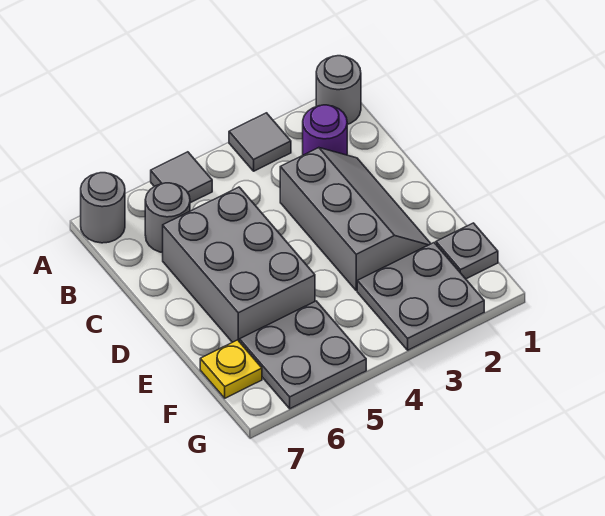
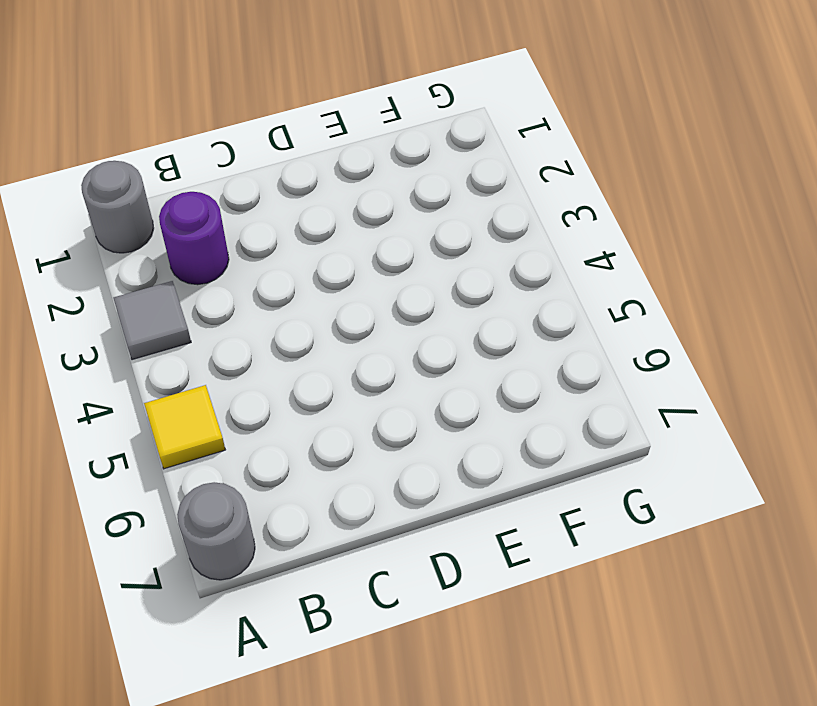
yellow 1x1 tile [144,385,225,469] -> grey 1x1 tile [151,152,212,203]
none -> grey 1x1 round brick [145,183,190,253]
none -> grey 2x3 slope [280,148,431,291]
none -> grey 2x3 brick [163,187,315,342]

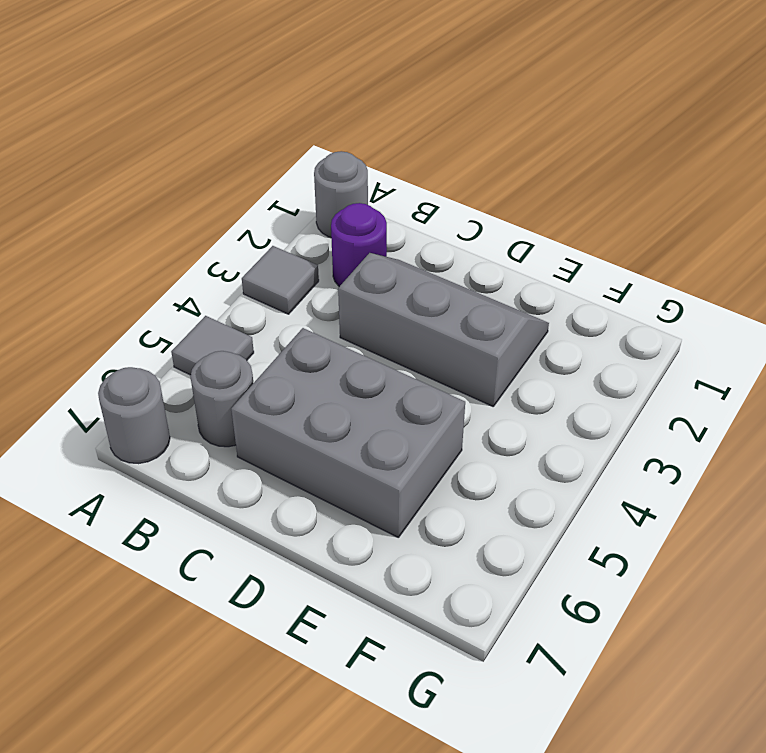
none -> grey 1x1 plate [436,223,498,279]
none -> grey 2x2 plate [357,243,484,350]
none -> grey 2x2 plate [240,301,366,409]

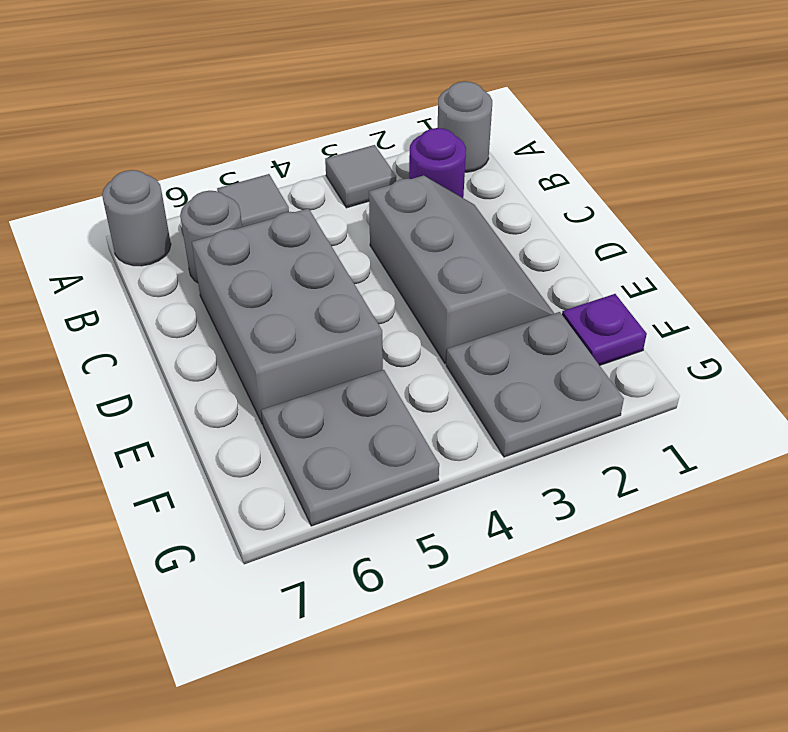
purple 1x1 plate [562,294,647,365] -> grey 1x1 plate [436,223,498,279]
none -> yellow 1x1 plate [200,340,262,398]

